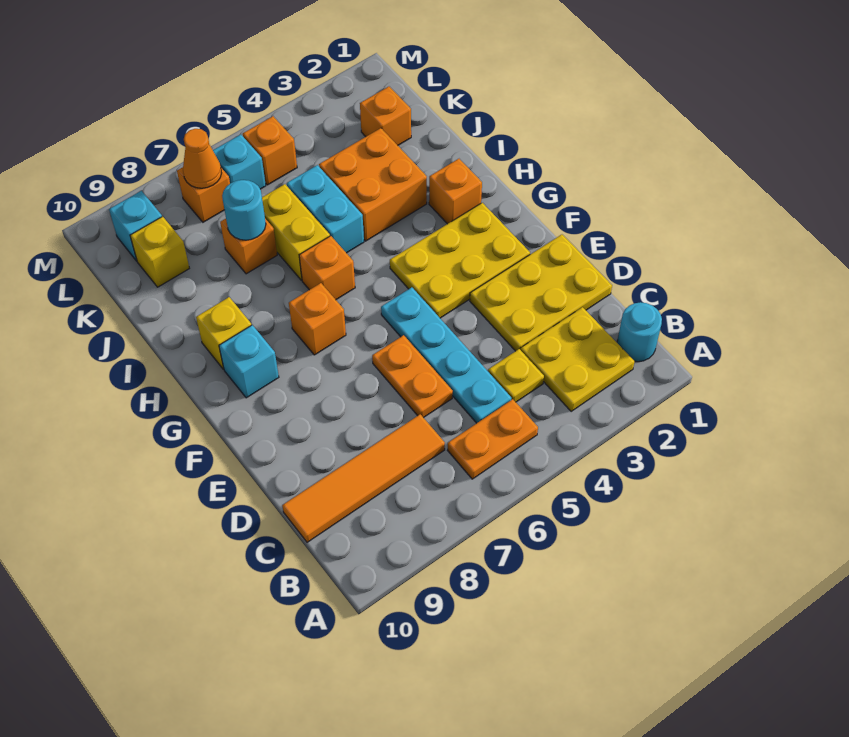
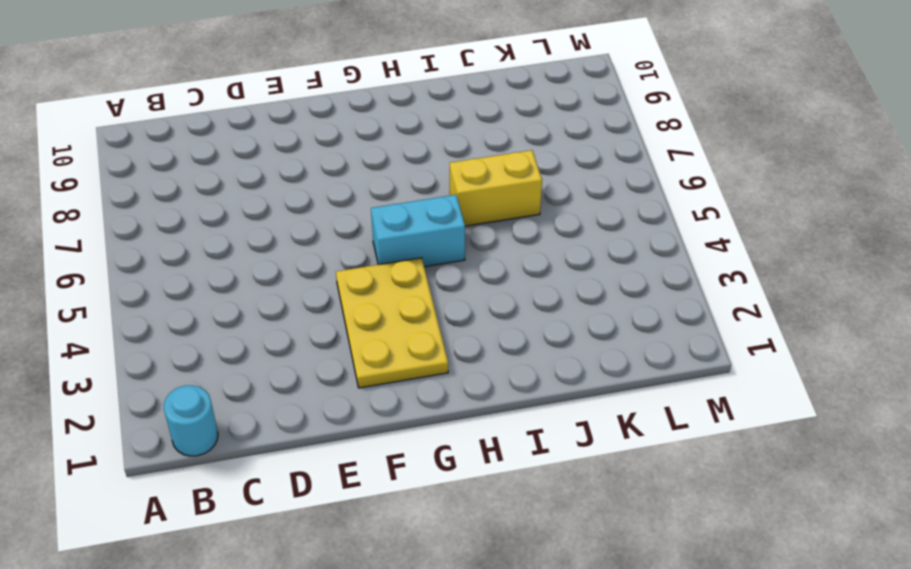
cyan 1x2 brick [371,195,465,267] -> cyan 1x2 brick moved to [287,165,364,253]
none -> yellow 2x2 plate [521,307,635,411]
none -> orange 1x2 plate [447,399,538,479]
none -> yellow 1x1 plate [488,349,544,402]

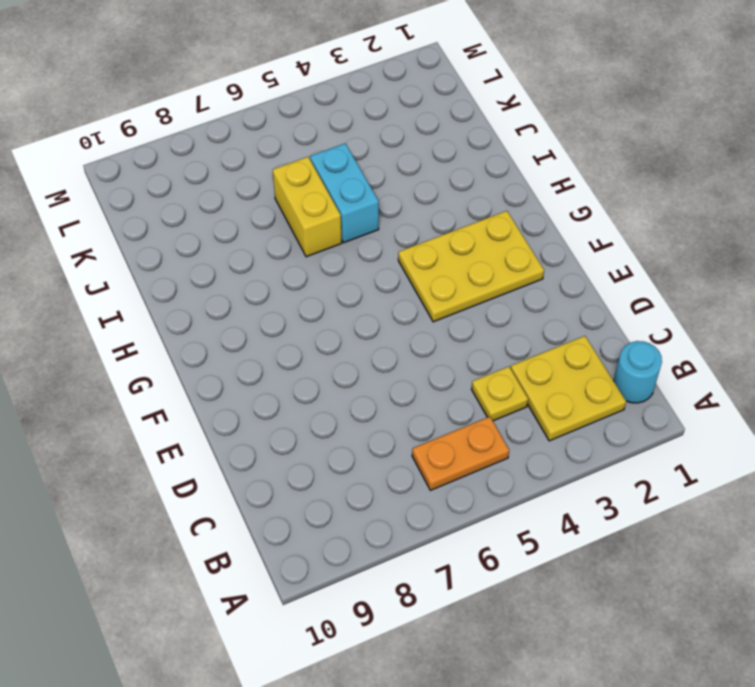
none -> cyan 1x4 plate [381,287,512,423]
none -> orange 1x4 tile [282,414,445,542]
none -> yellow 2x3 plate [470,235,612,351]

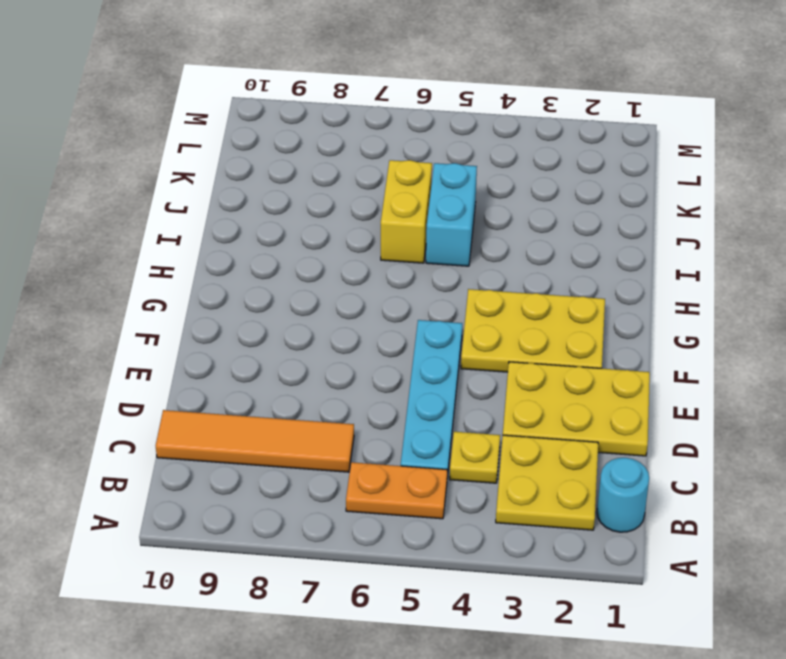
none -> orange 1x2 plate [372,335,453,418]
none -> orange 1x1 brick [289,283,346,355]
none -> cyan 1x1 brick [219,325,279,398]

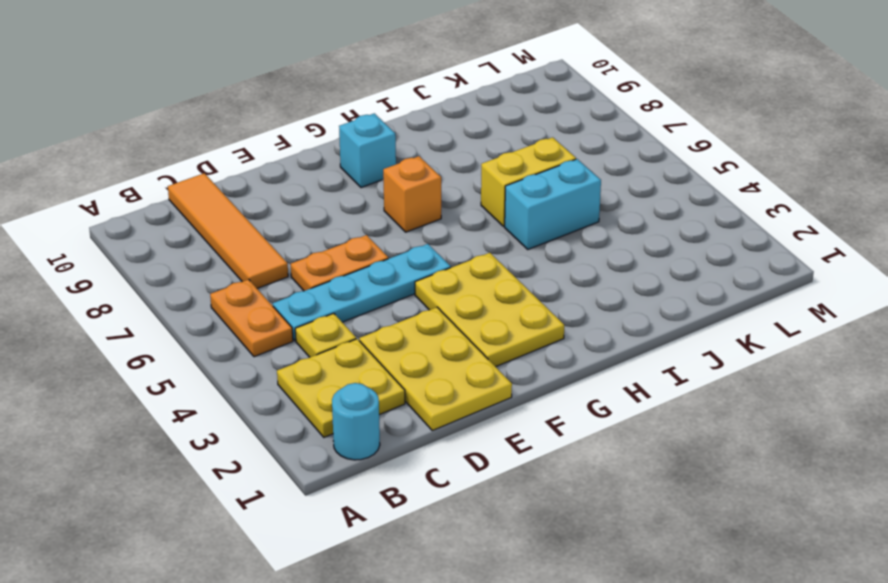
none -> orange 1x1 brick [429,159,482,224]
none -> orange 1x1 brick [299,236,355,300]
none -> yellow 1x1 brick [196,297,251,369]

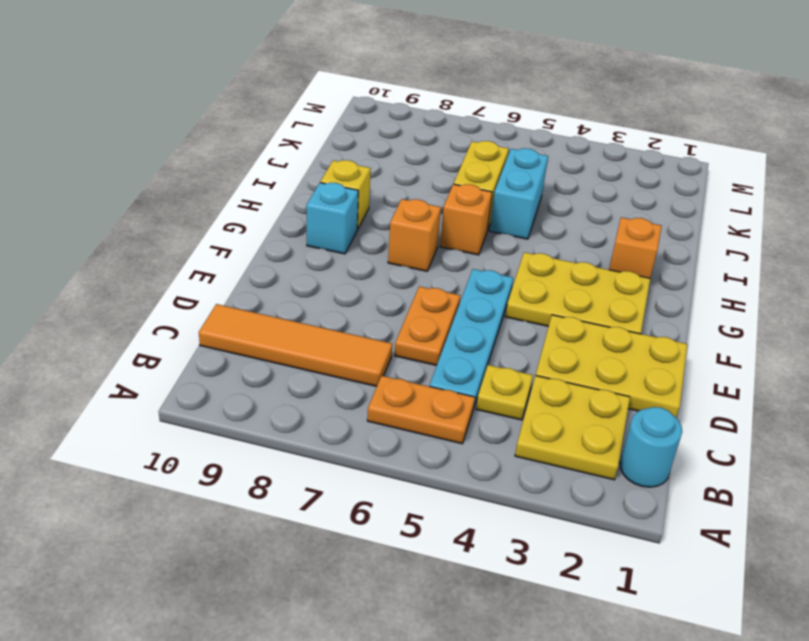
none -> orange 2x2 brick [319,128,427,241]
none -> orange 1x1 brick [220,219,277,274]
none -> orange 1x1 brick [360,87,411,145]

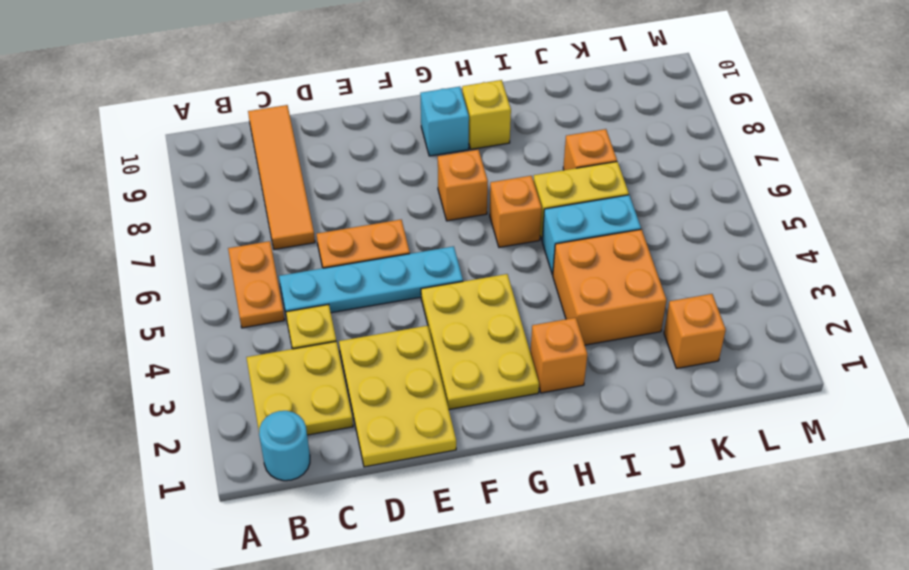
none -> yellow 1x1 brick [130,216,189,287]
none -> orange 1x1 brick [243,116,297,185]
none -> cyan 1x1 brick [213,135,266,189]

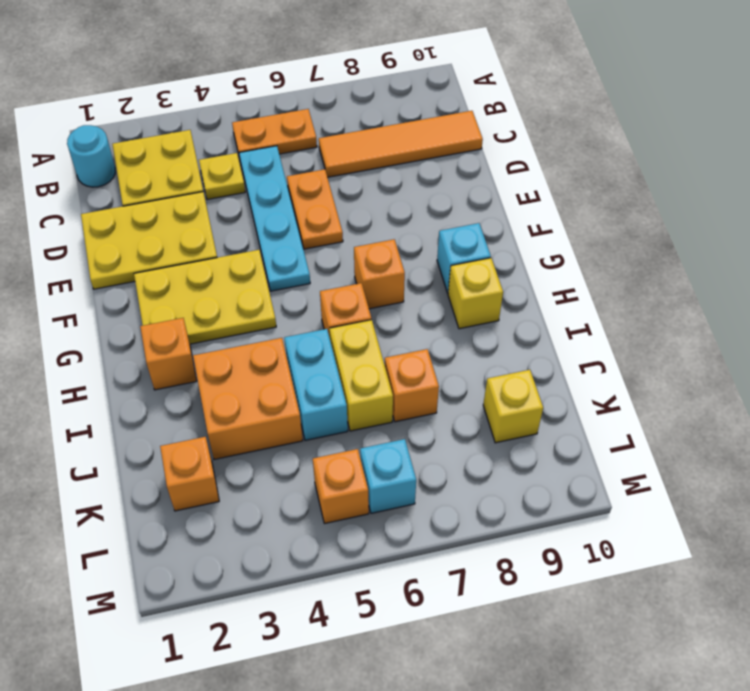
none -> orange 1x1 brick [177,167,230,222]
none -> cyan 1x1 brick [109,191,162,261]
none -> cyan 1x1 round brick [222,180,266,240]

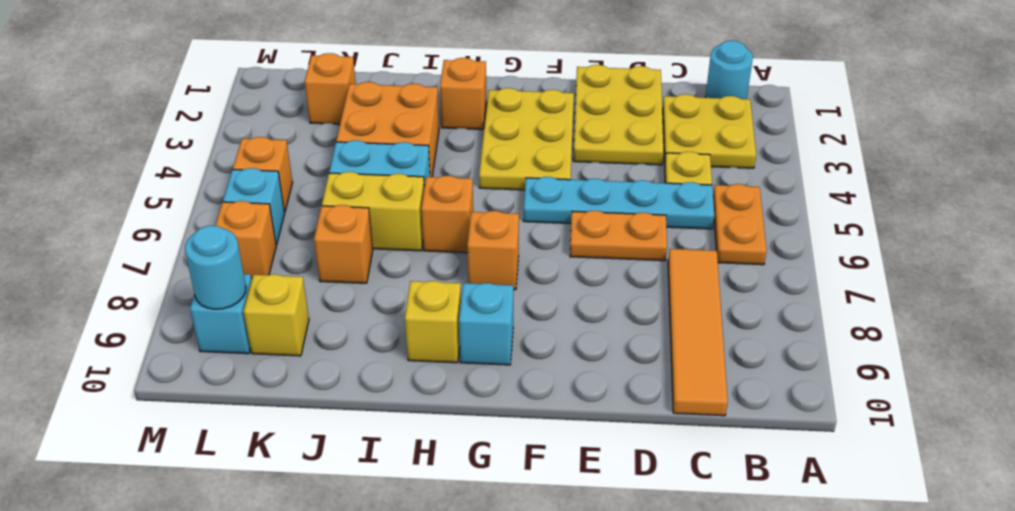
cyan 1x1 round brick [185,226,246,309] -> cyan 1x1 round brick moved to [222,180,266,240]
none -> orange 1x1 cone [183,129,221,188]

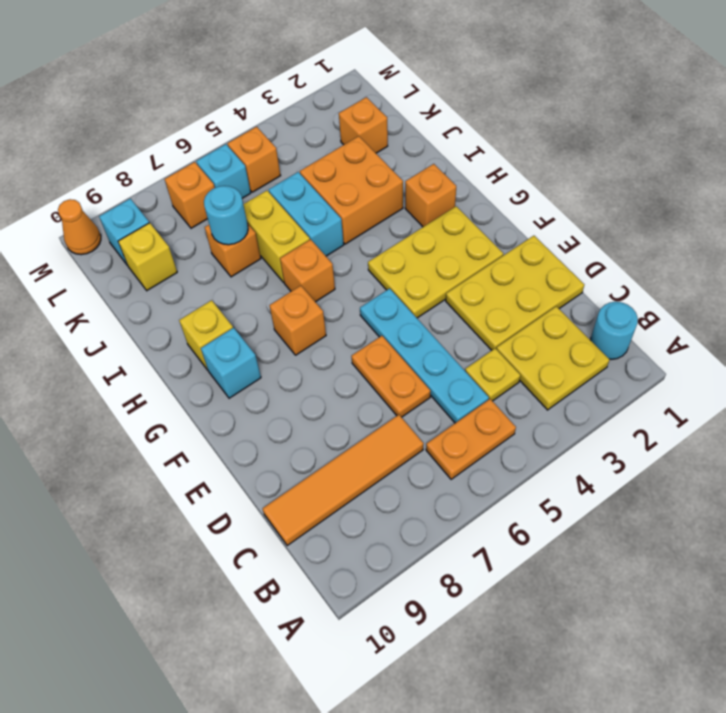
orange 1x1 cone [58,199,101,255] -> orange 1x1 cone moved to [183,129,221,188]

